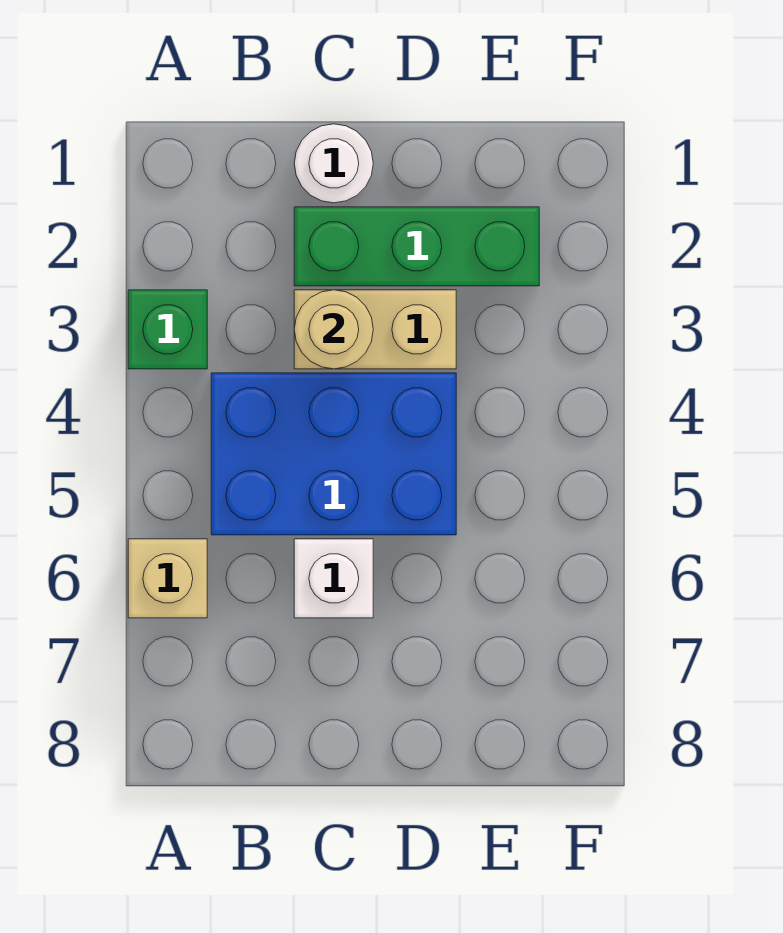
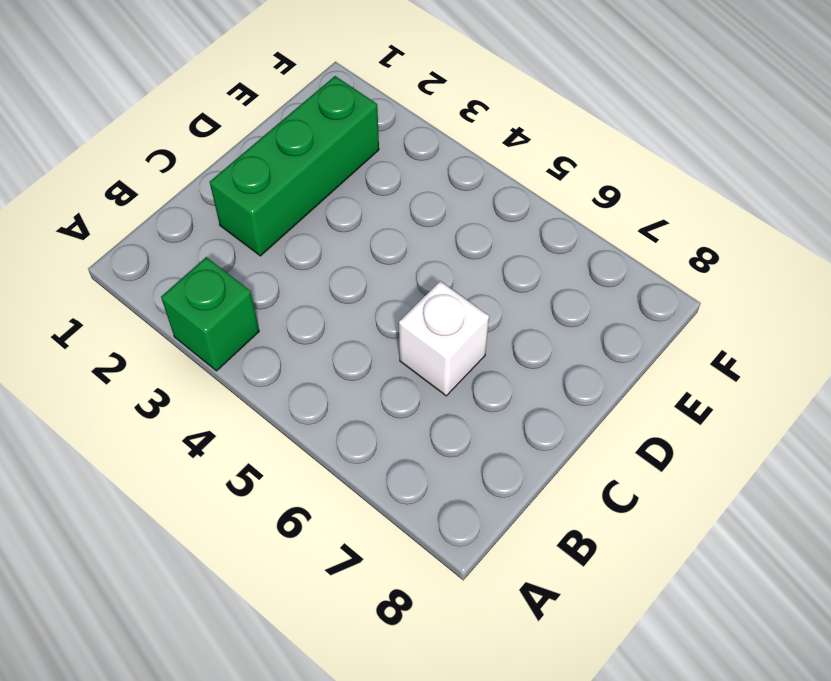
none -> tan 1x1 brick [128,539,207,618]
none -> blue 2x3 brick [211,373,456,535]

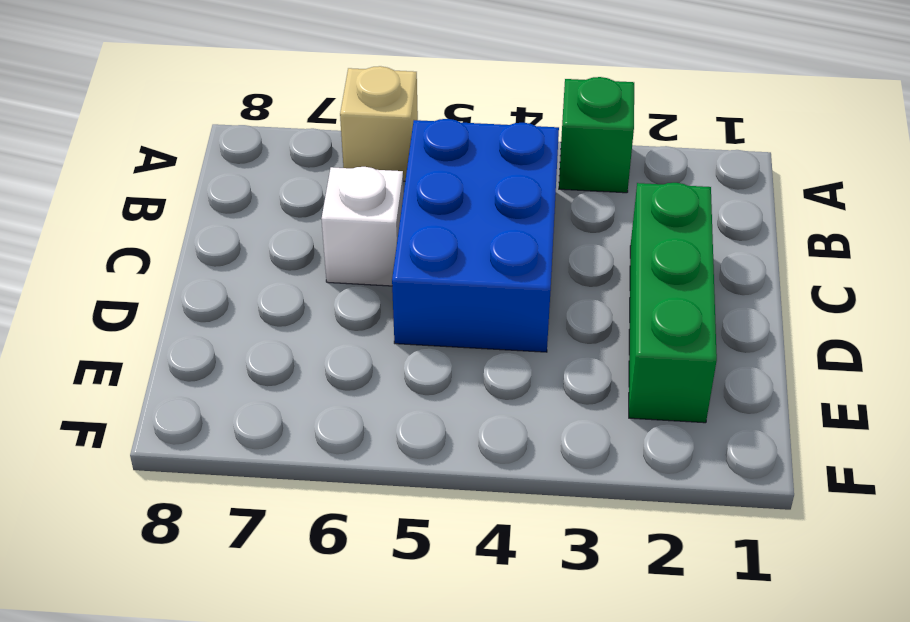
none -> white 1x1 round brick [294,124,373,203]
none -> tan 1x2 brick [294,290,456,369]

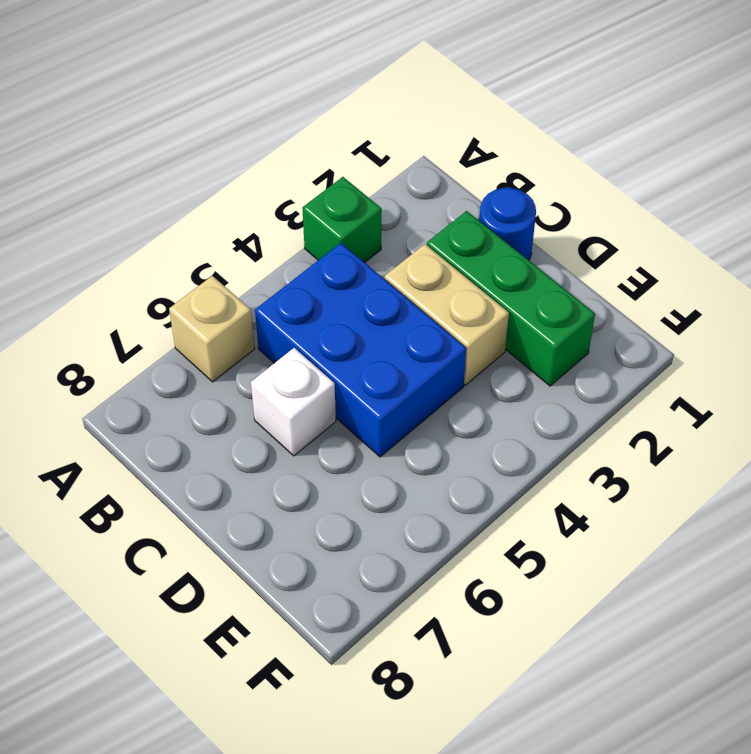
blue 1x1 round brick [479,188,536,260] -> white 1x1 round brick [294,124,373,203]
none -> tan 1x1 round brick [294,290,373,369]

